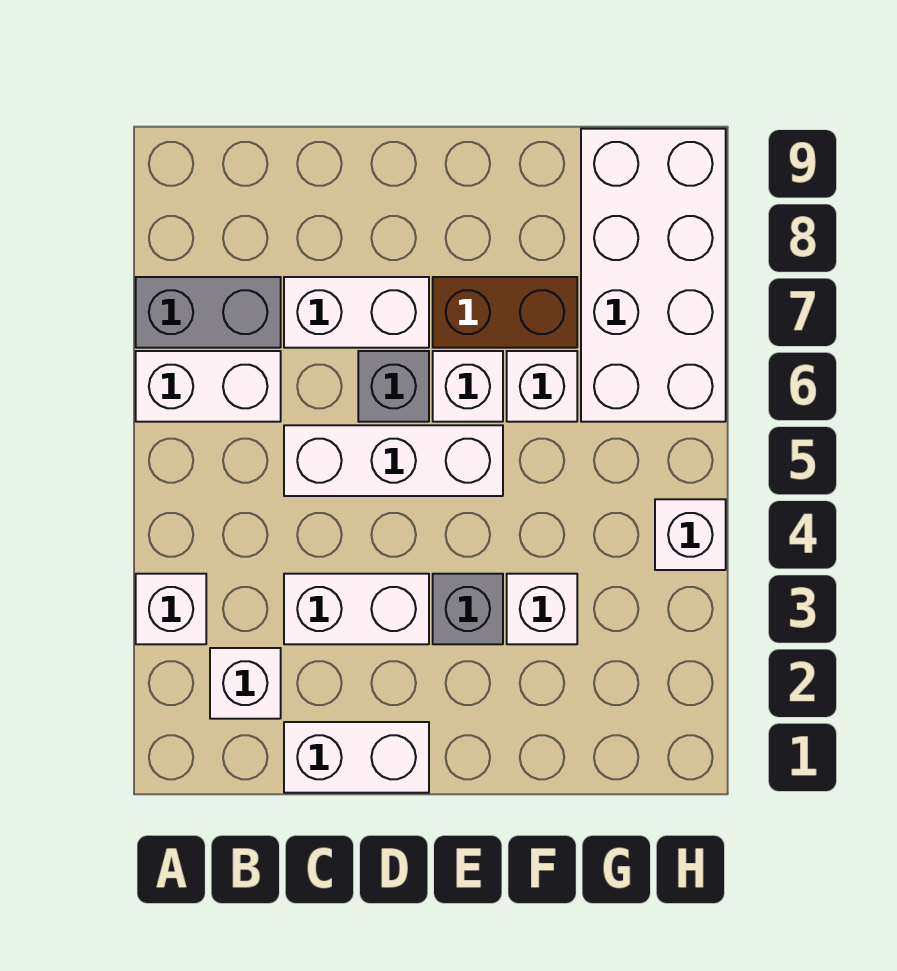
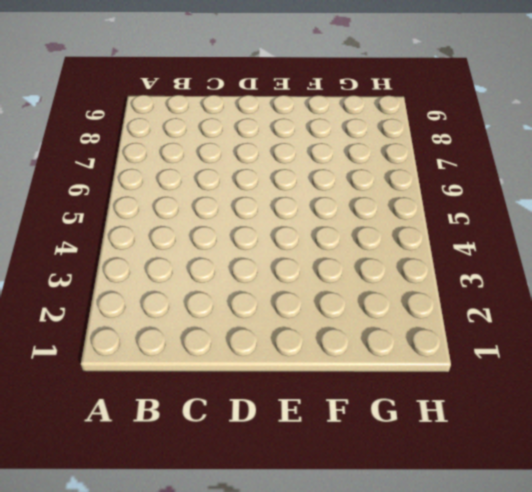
none -> white 1x1 brick [136,574,206,644]
none -> white 1x2 brick [136,351,281,422]
none -> grey 1x2 brick [136,277,281,348]

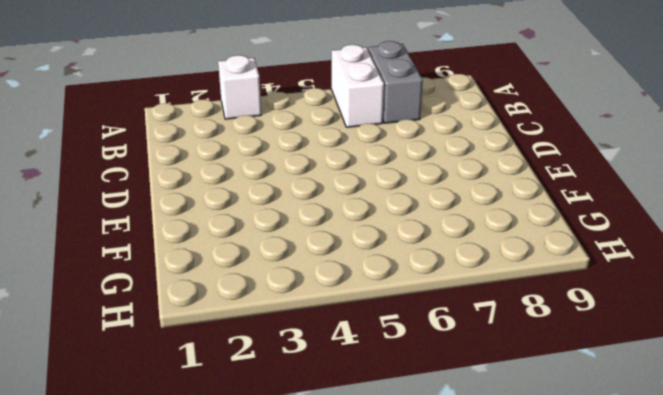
none -> white 1x1 brick [210,648,281,719]
none -> white 1x2 brick [284,722,429,793]
none -> white 1x2 brick [284,574,429,644]

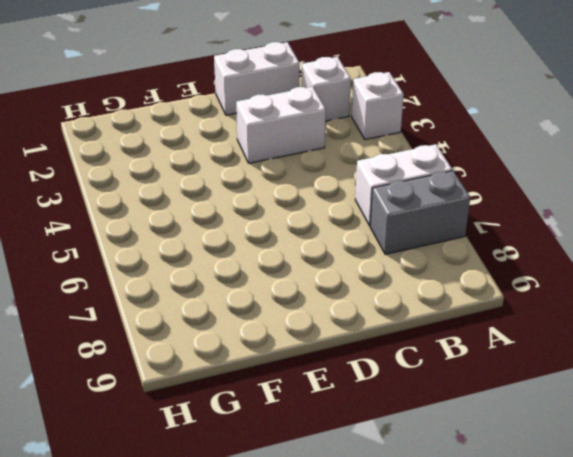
none -> white 1x3 brick [284,425,503,496]
none -> white 1x2 brick [284,277,429,348]
none -> grey 1x1 brick [358,351,429,422]

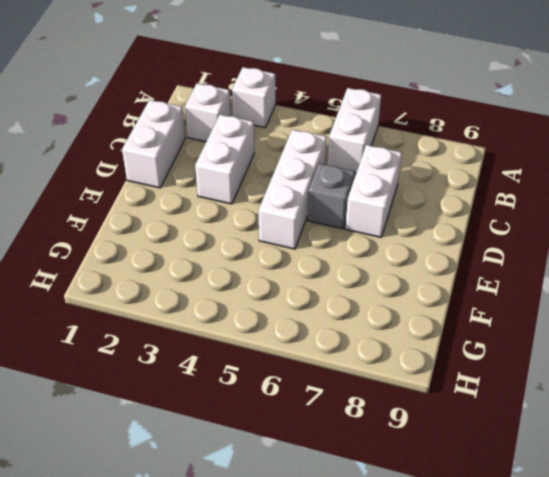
none -> grey 1x2 brick [136,277,281,348]
none -> grey 1x1 brick [433,574,503,644]
none -> white 1x1 brick [433,351,503,422]

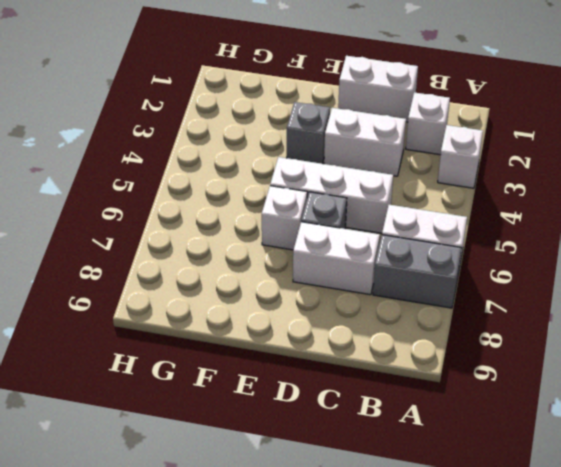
none -> brown 1x2 brick [433,277,577,348]
none -> white 1x1 brick [507,574,577,644]
none -> white 1x1 brick [507,351,577,422]

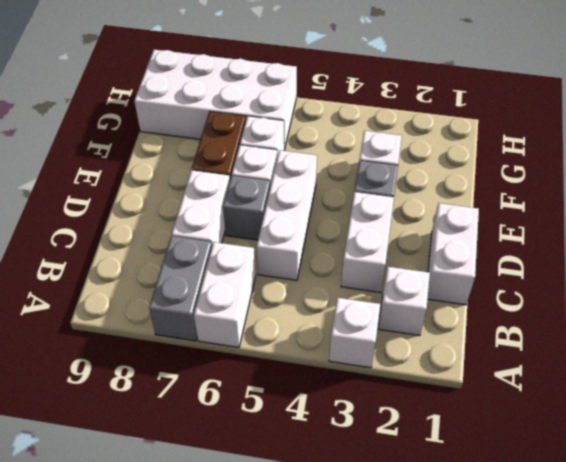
none -> white 1x1 brick [655,499,726,570]

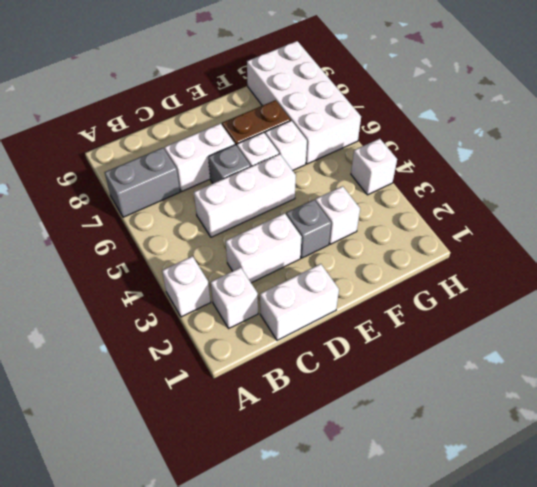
none -> white 1x2 brick [136,351,281,422]

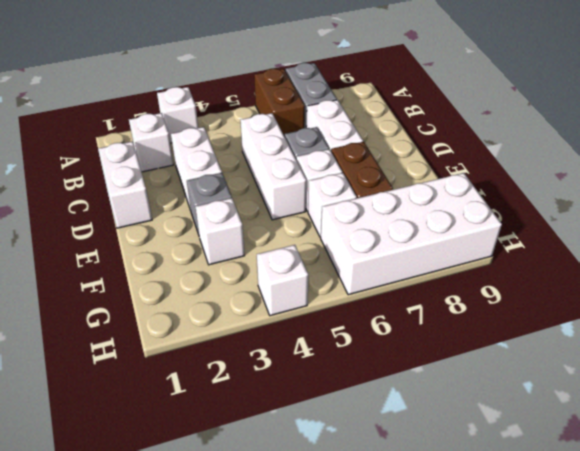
brown 1x2 brick [254,69,305,137] -> white 1x2 brick [136,351,281,422]

